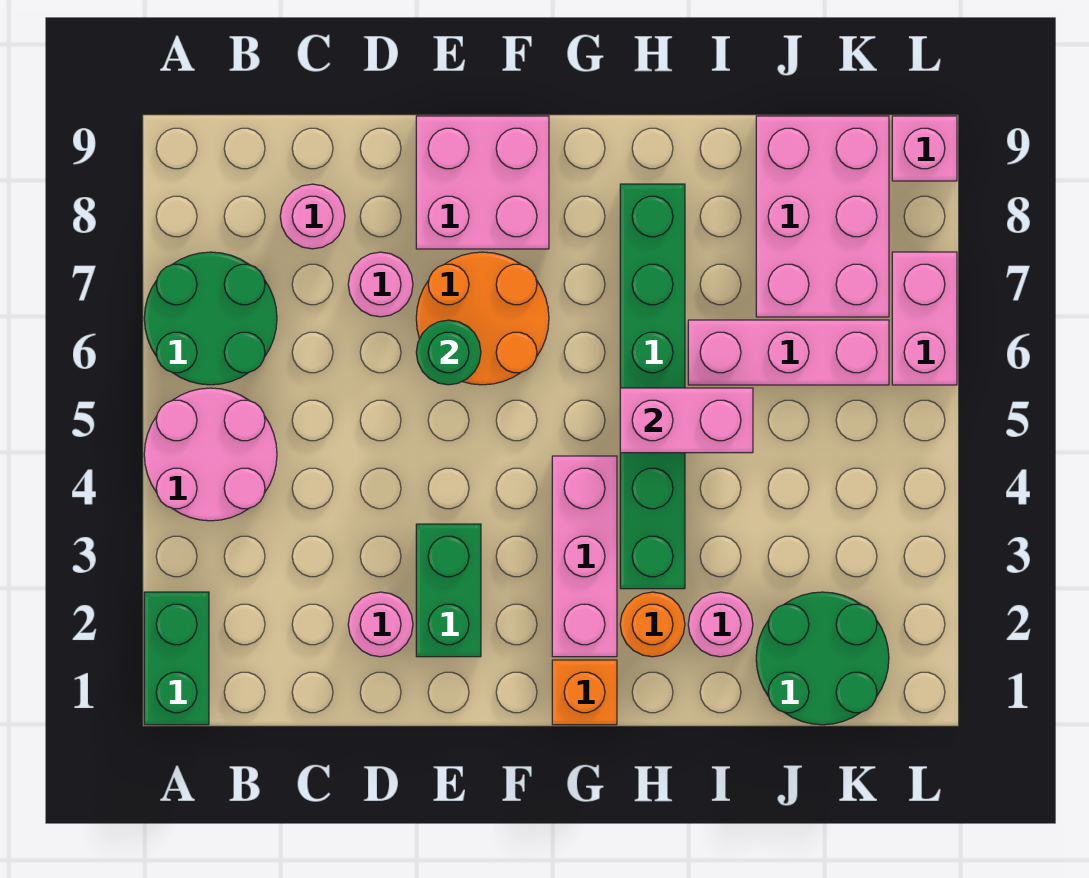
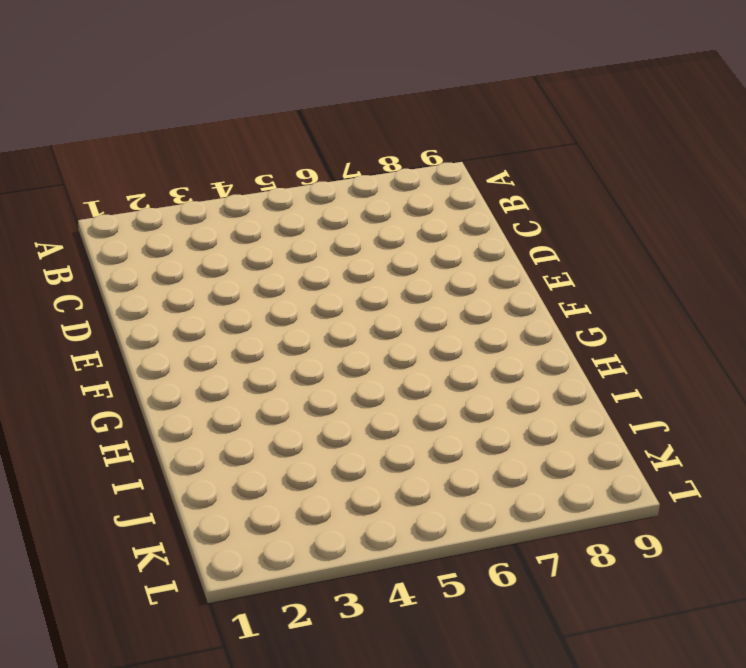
none -> green 1x2 brick [144,592,209,725]
none -> pink 2x2 round brick [144,388,277,521]
none -> green 2x2 round brick [144,252,277,385]

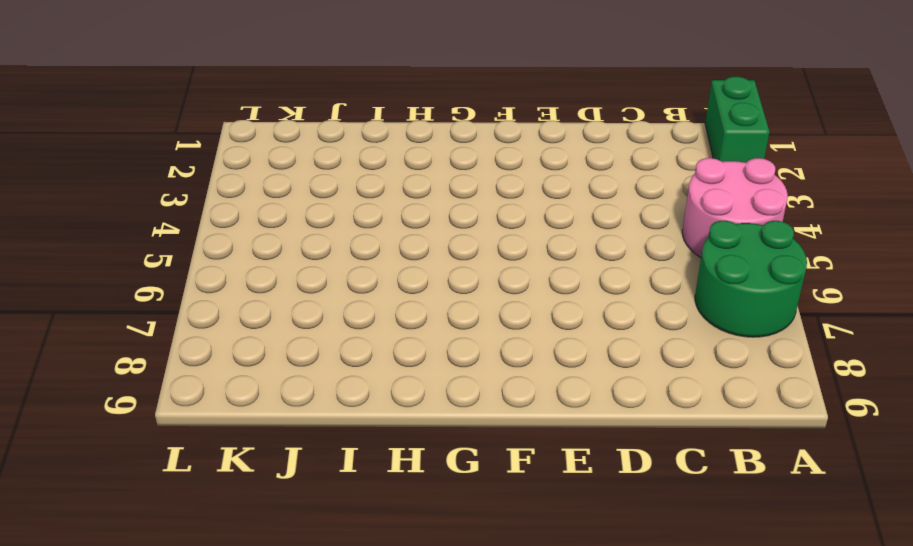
none -> pink 1x1 round brick [280,184,345,249]
none -> pink 1x1 round brick [348,592,413,657]
none -> pink 1x1 round brick [348,252,413,317]

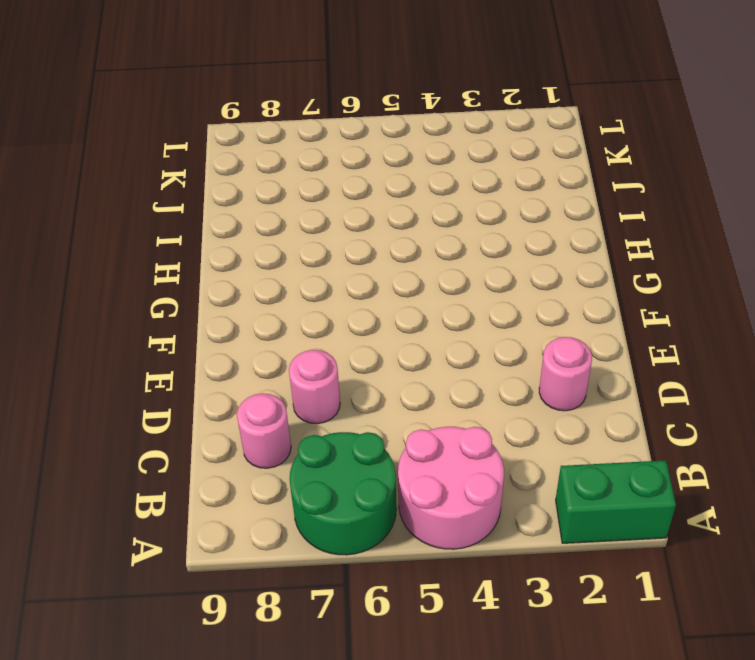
none -> green 1x2 brick [416,524,481,657]
none -> orange 2x2 round brick [416,252,549,385]
none -> pink 2x2 brick [416,116,549,249]

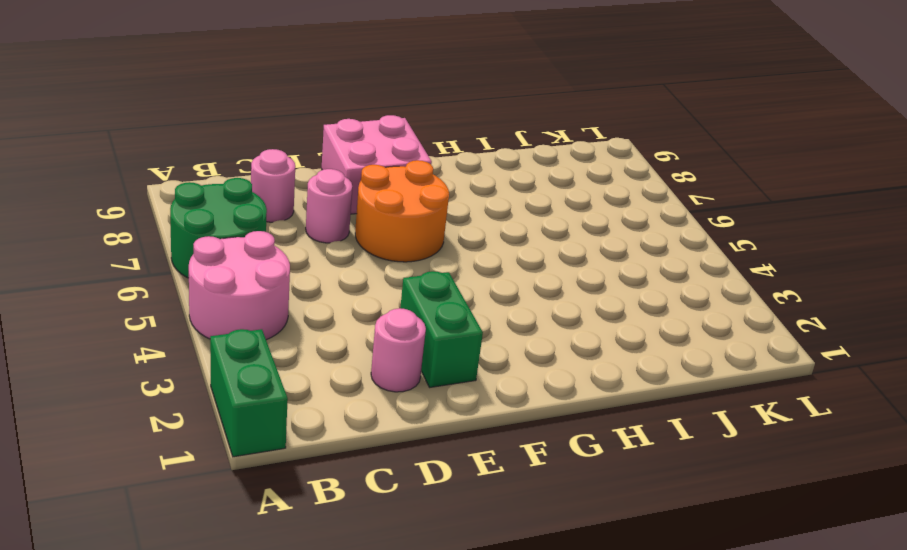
none -> orange 1x1 brick [552,660,617,725]
none -> pink 1x3 brick [552,456,617,657]
none -> orange 1x1 round brick [620,592,685,657]

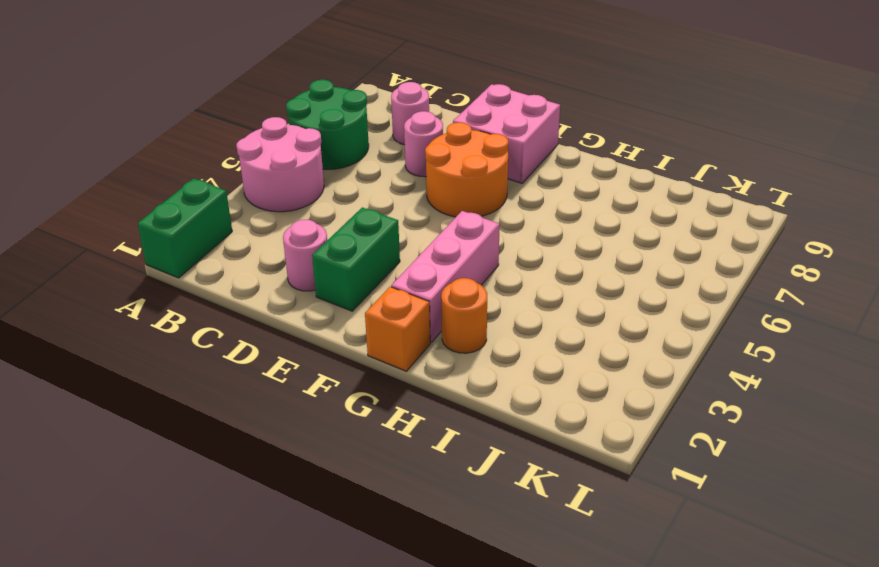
none -> green 1x6 brick [620,184,685,589]
none -> pink 1x1 round brick [688,592,753,657]
none -> pink 1x3 brick [688,320,889,385]

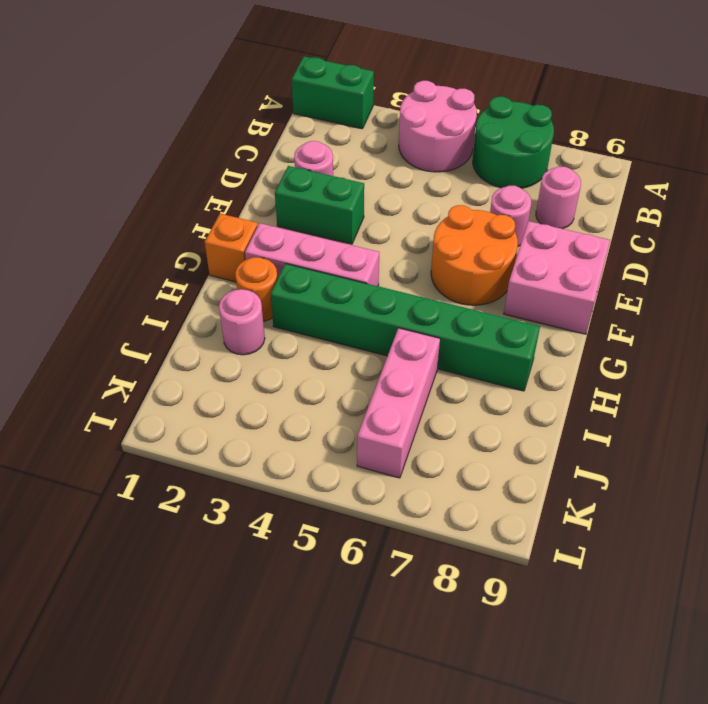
none -> green 2x2 round brick [756,592,889,725]
none -> pink 2x3 brick [756,116,889,317]
none -> pink 1x2 brick [892,252,957,385]

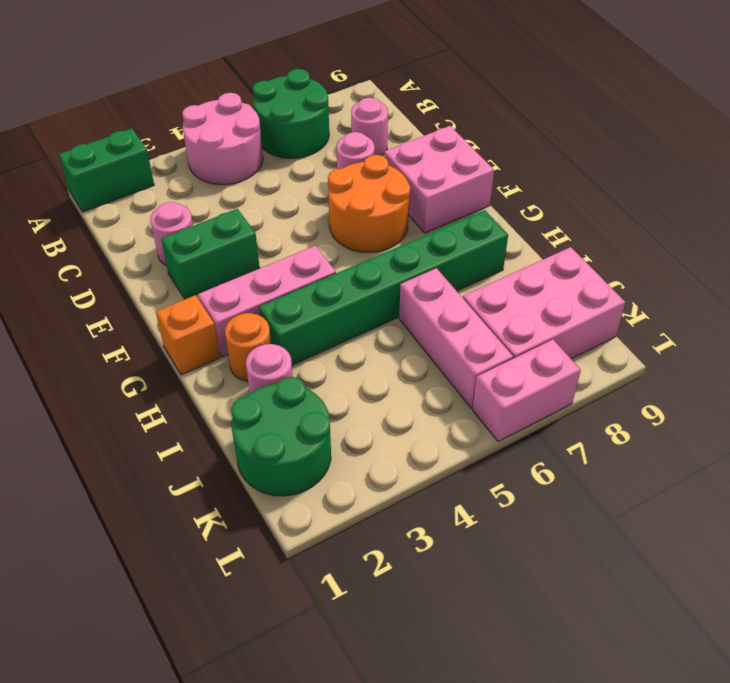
none -> pink 1x1 brick [892,116,957,181]
none -> green 1x1 round brick [416,320,481,385]
none -> pink 1x2 brick [620,388,753,453]

